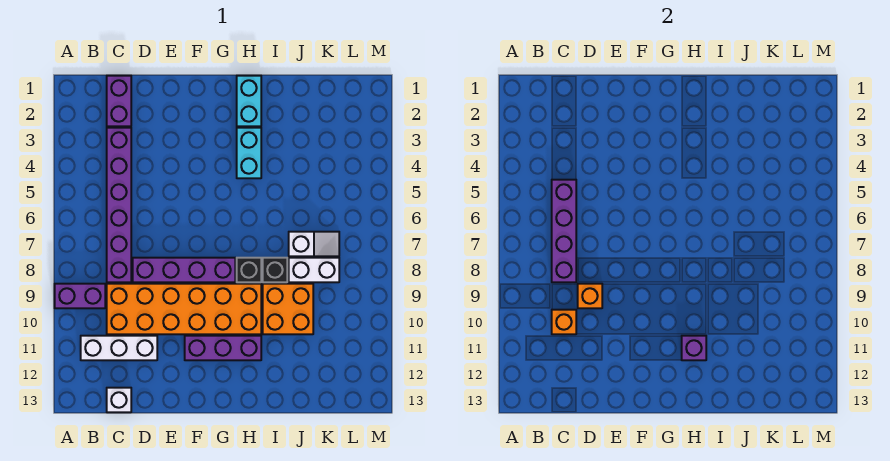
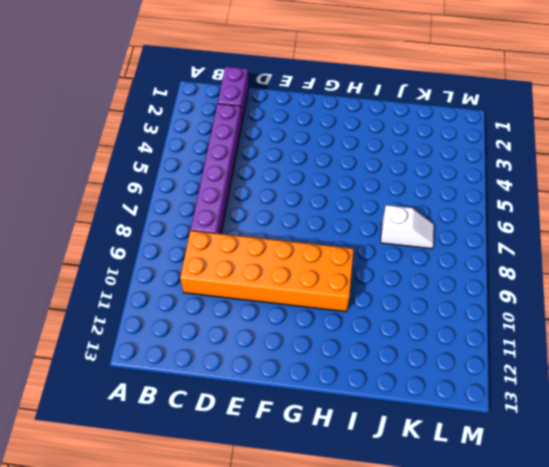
none -> purple 1x2 brick [55,284,105,308]
none -> white 1x3 brick [81,336,157,360]
none -> white 1x1 brick [107,388,131,412]

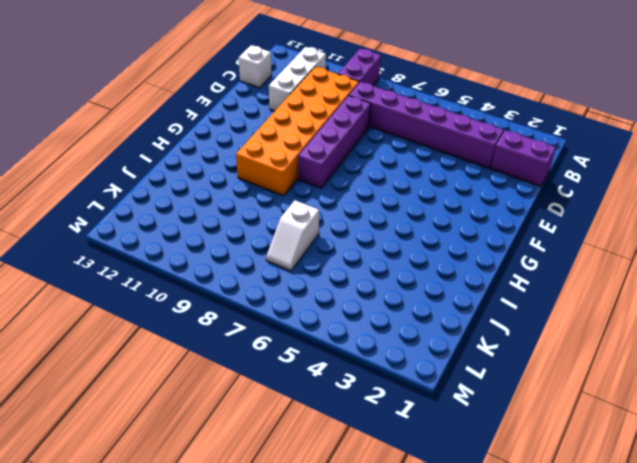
none -> purple 1x3 brick [185,336,261,360]
none -> cyan 1x2 brick [237,76,261,126]
none -> cyan 1x2 brick [237,128,261,178]

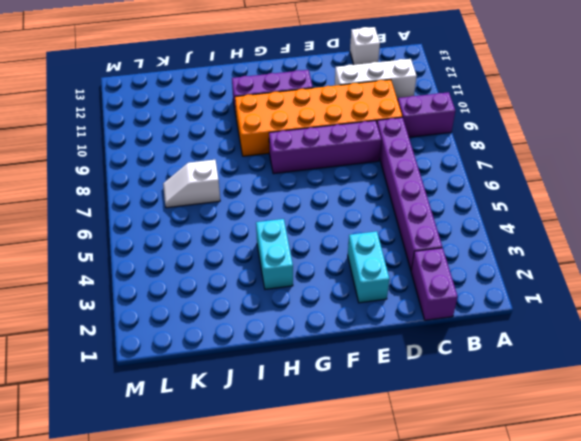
cyan 1x2 brick [348,231,389,303] -> cyan 1x2 brick moved to [237,76,261,126]
none -> black 1x1 brick [237,258,261,282]
none -> black 1x1 brick [263,258,287,282]
none -> orange 2x2 brick [263,284,313,334]

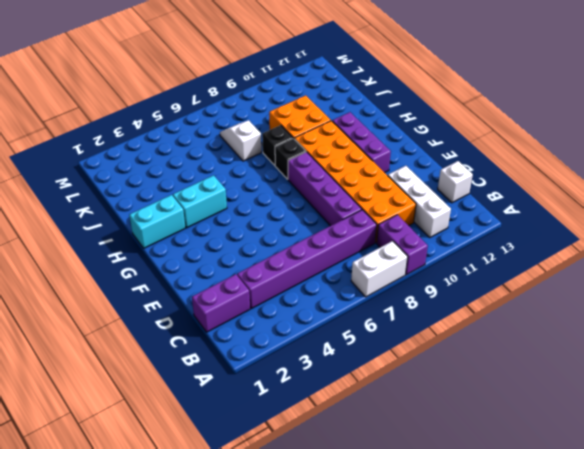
white 1x2 brick [351,241,408,297] -> white 1x2 brick turned to [289,258,339,282]
none -> purple 1x4 brick [552,180,576,282]
none -> orange 1x1 brick [552,310,576,334]
none -> orange 1x1 brick [578,284,602,308]

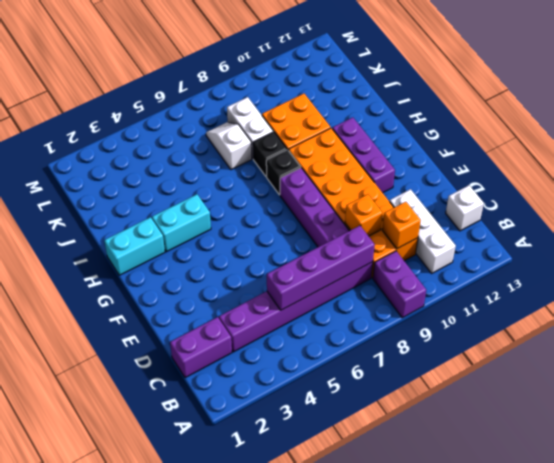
none -> purple 1x1 brick [682,336,706,360]

